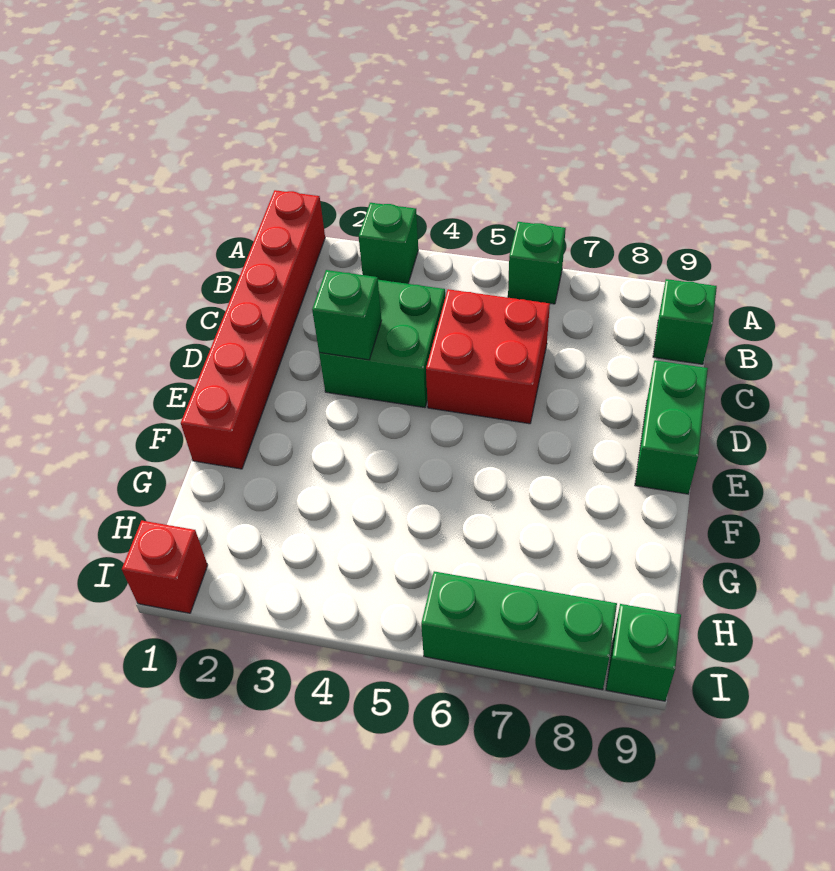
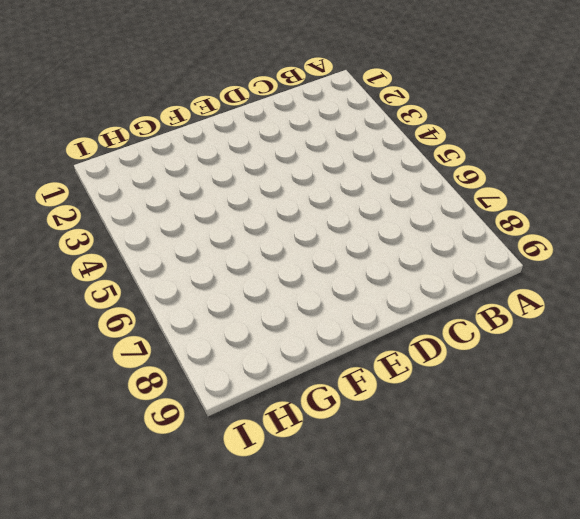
none -> red 1x6 brick [181,190,325,469]
none -> green 1x1 brick [359,203,418,284]

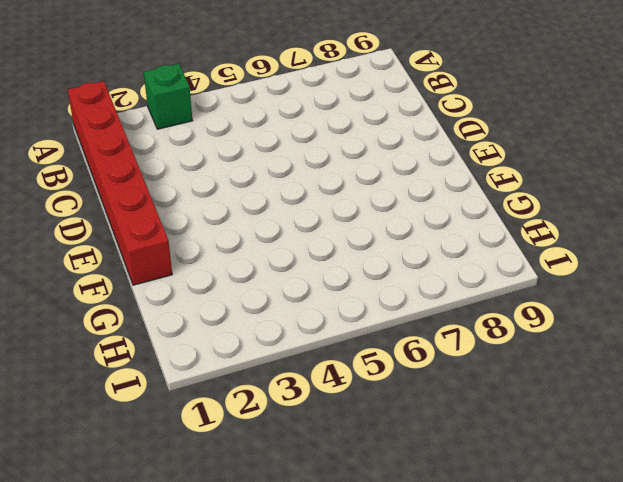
none -> green 1x1 brick [508,222,566,304]
none -> green 1x1 brick [653,279,717,364]

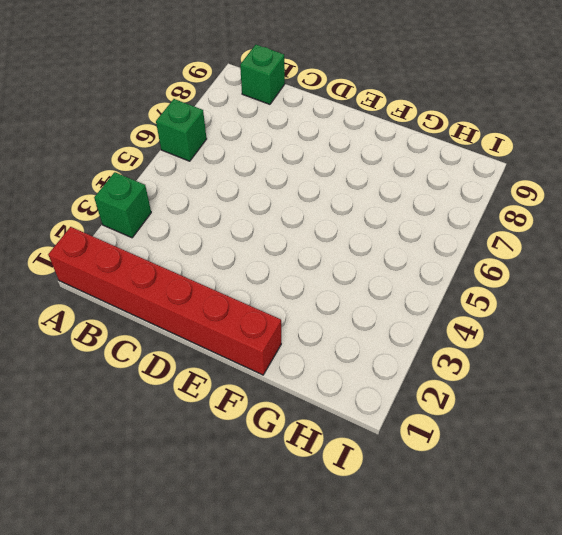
none -> green 2x2 brick [319,280,445,408]
none -> red 2x2 brick [426,289,550,424]

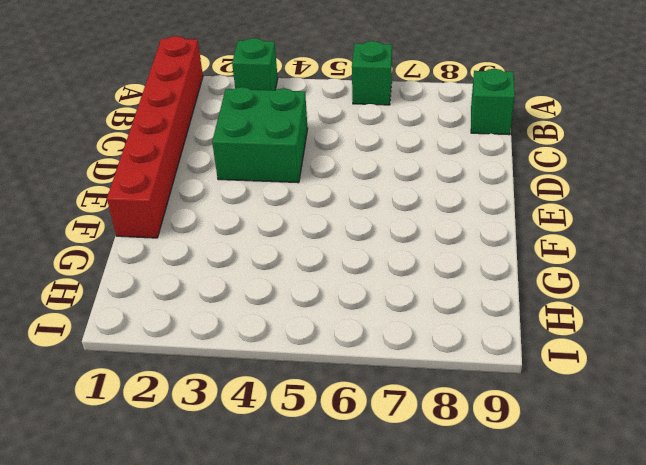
none -> red 2x2 brick [426,289,550,424]
none -> green 1x2 brick [635,360,708,494]

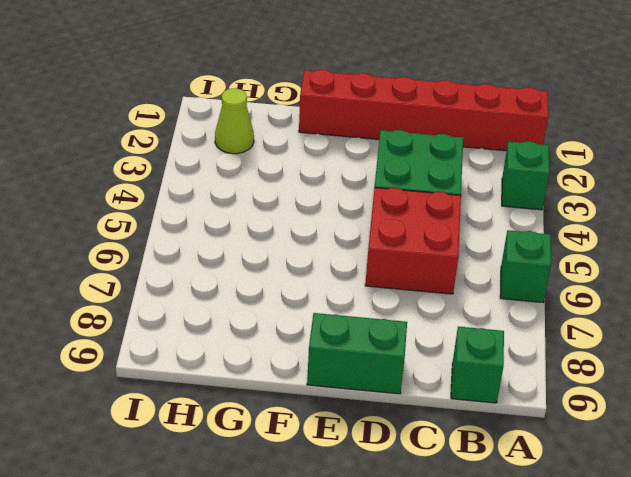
lime 1x1 cone [215,88,254,154] -> none
none -> red 1x1 brick [122,521,208,613]
none -> green 1x3 brick [421,571,617,690]

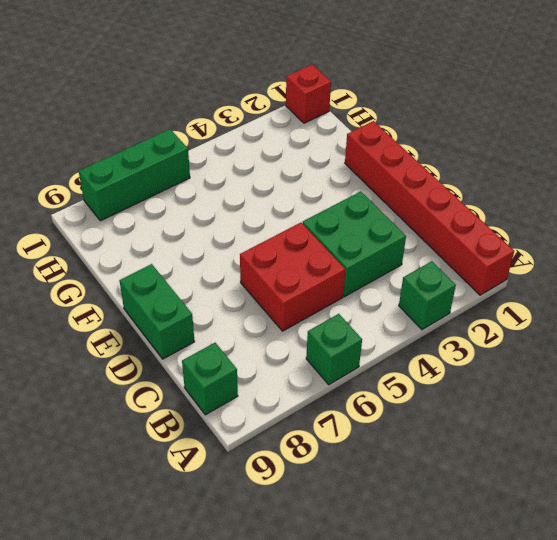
none -> green 1x1 brick [606,604,681,701]
none -> green 1x1 brick [312,270,382,360]

